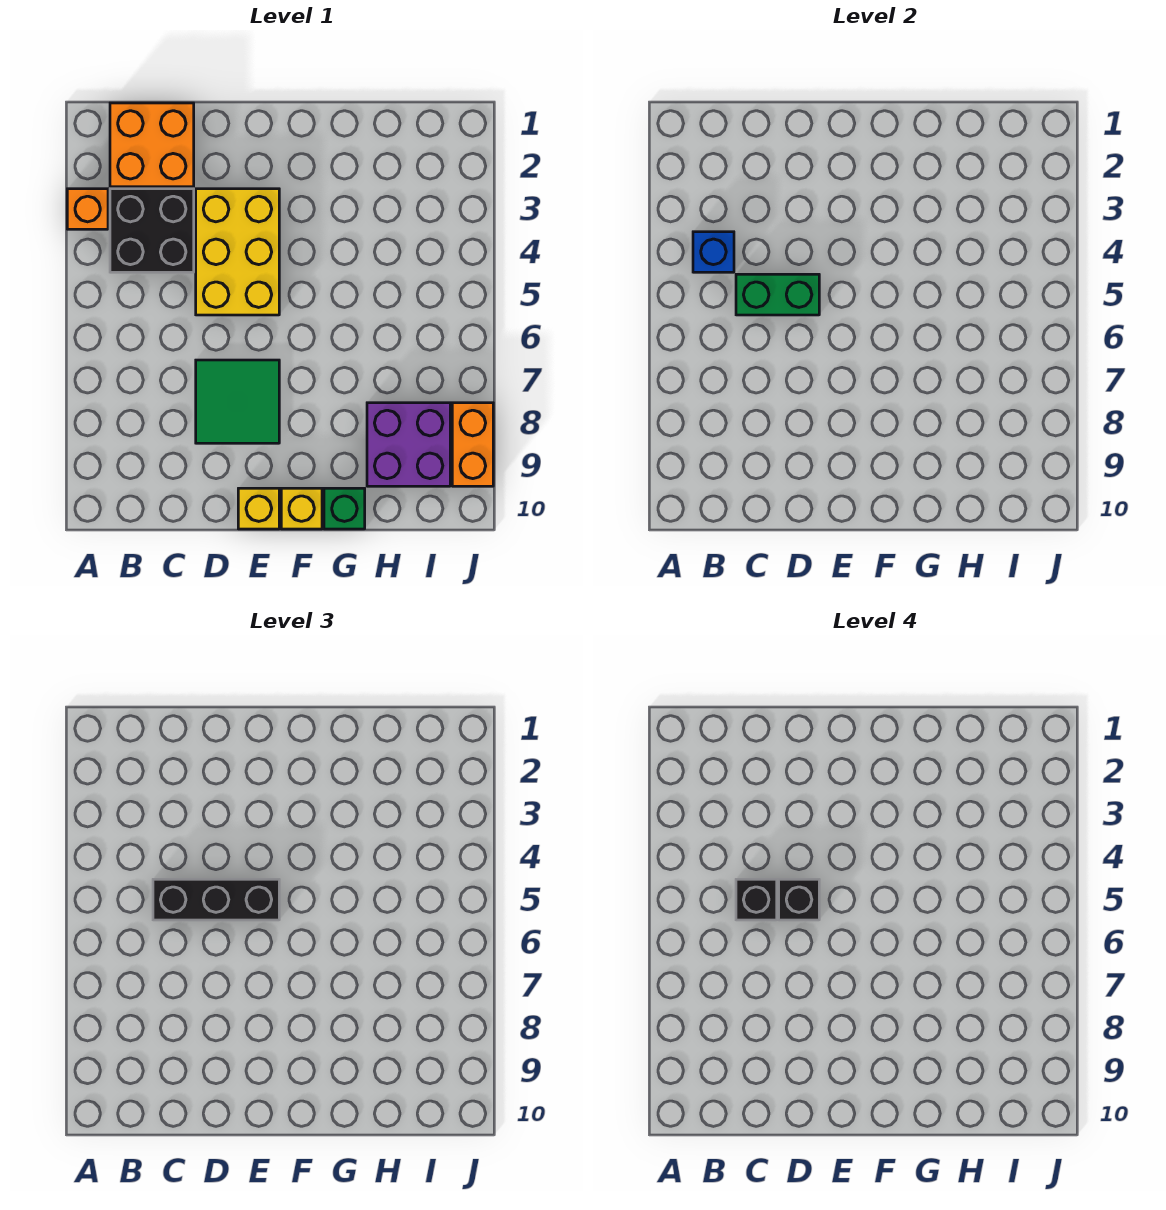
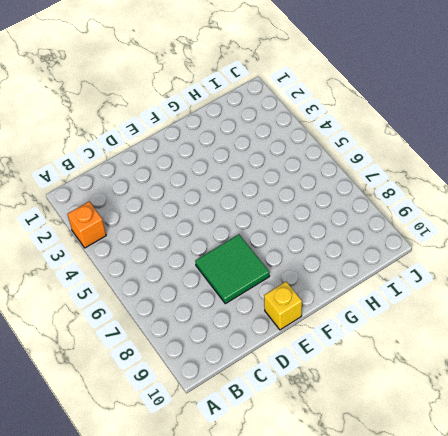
none -> orange 2x2 brick [110,103,194,187]
none -> black 2x2 brick [110,189,194,272]
none -> yellow 2x3 brick [196,189,279,315]

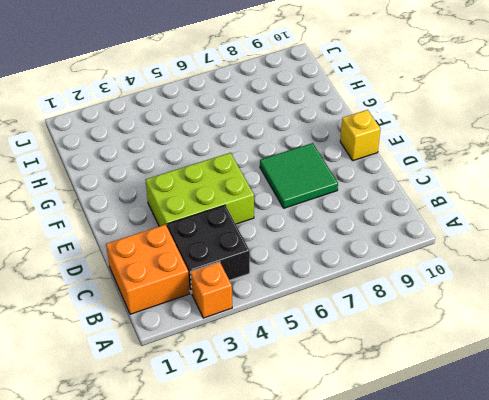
lime 2x3 brick [146,153,254,226] -> yellow 2x3 brick [196,189,279,315]
none -> yellow 1x1 brick [281,488,322,529]
none -> green 1x1 brick [324,488,365,529]
none -> purple 2x2 brick [367,403,450,486]

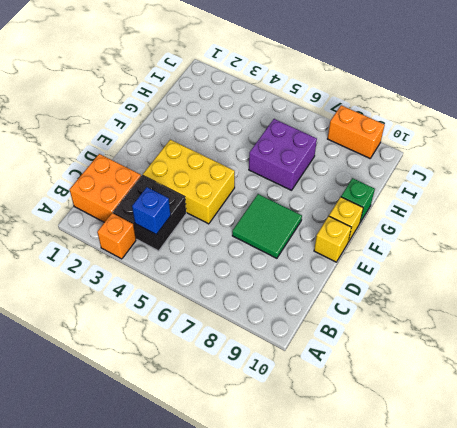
purple 2x2 brick [249,119,317,190] -> purple 2x2 brick moved to [367,403,450,486]
none -> green 1x2 brick [736,274,819,315]
none -> black 1x3 brick [153,879,279,920]
none -> black 1x1 brick [736,879,777,920]

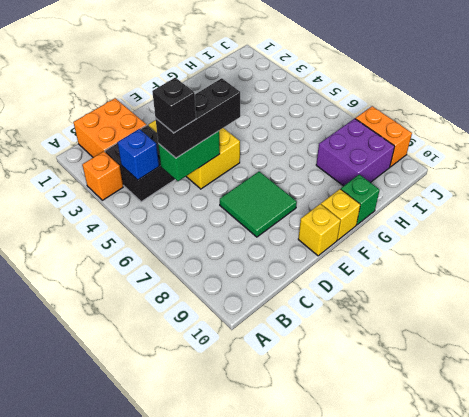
none -> black 1x1 brick [779,879,819,920]

